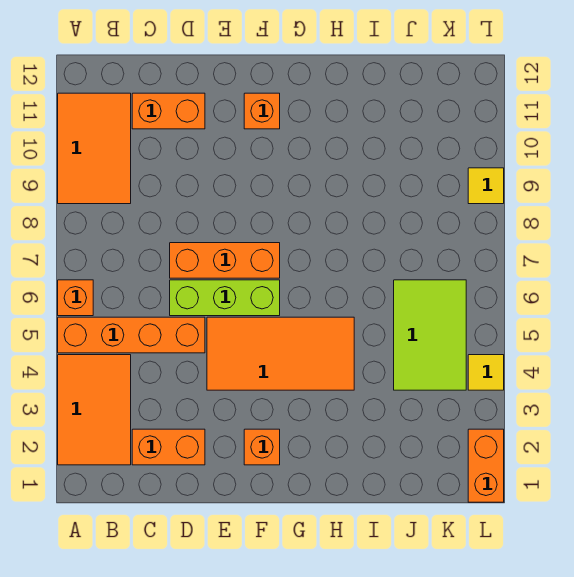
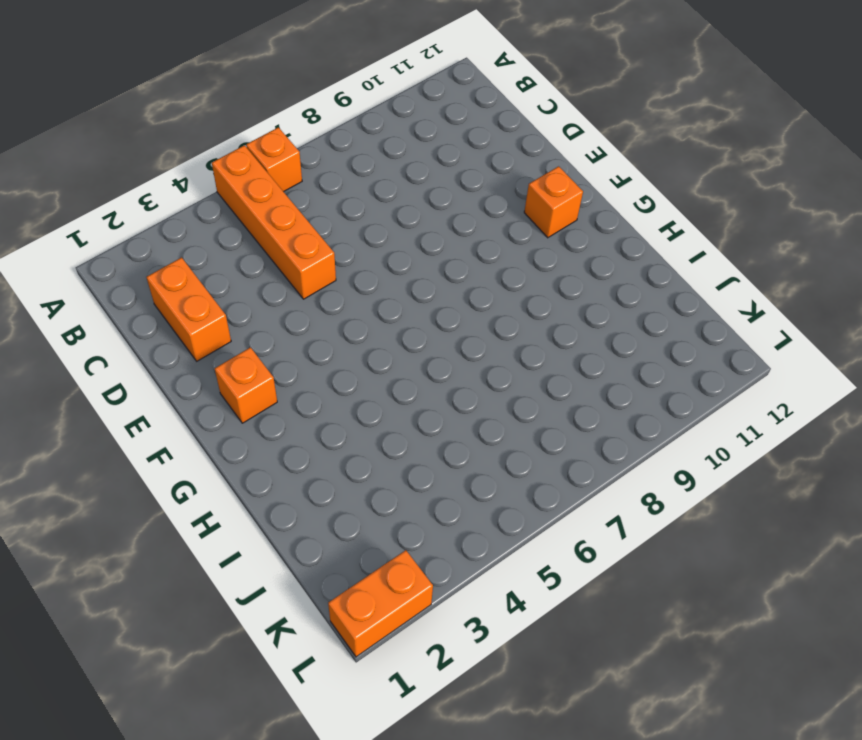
none -> orange 2x3 tile [58,355,131,465]
none -> orange 2x3 tile [58,93,131,204]
none -> orange 1x2 brick [132,93,205,129]

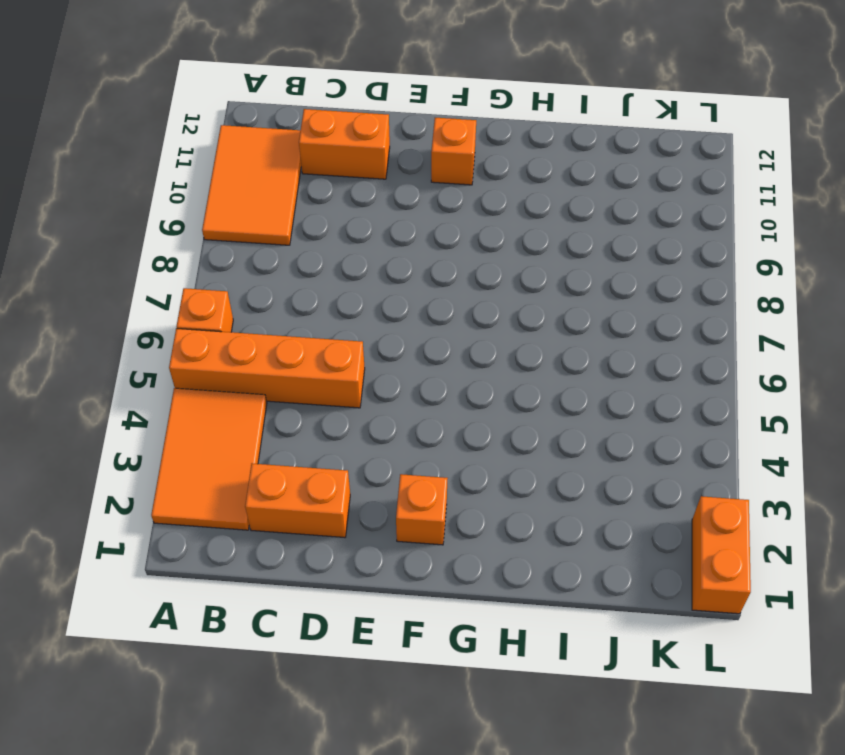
none -> lime 1x3 brick [170,280,280,316]
none -> orange 1x3 brick [170,243,280,278]
none -> orange 2x4 tile [207,317,354,390]

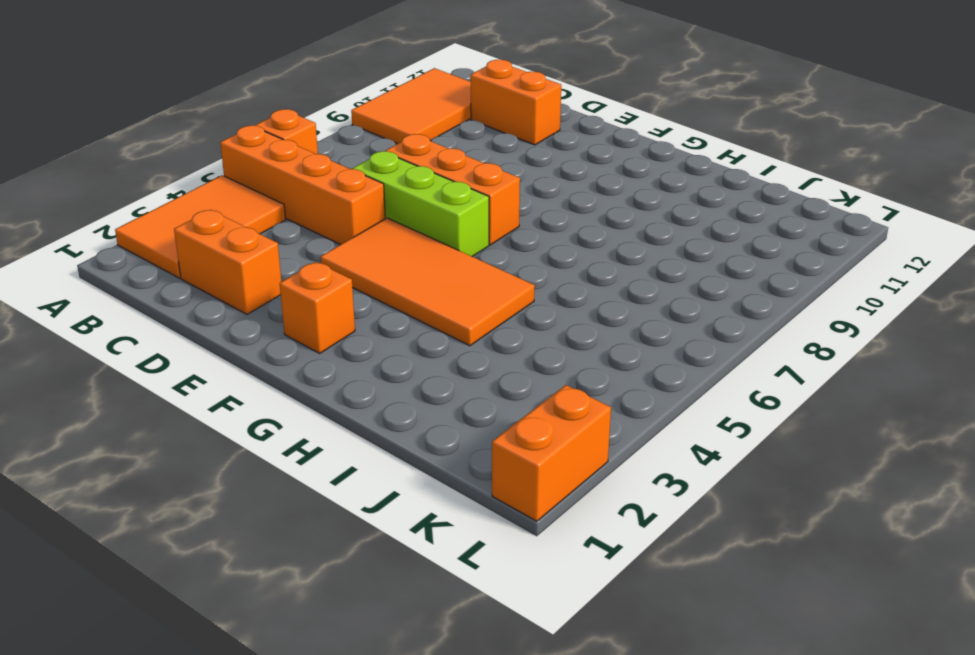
none -> orange 1x1 brick [244,93,280,129]
none -> lime 2x3 tile [394,280,466,390]
none -> yellow 1x1 tile [468,355,504,390]

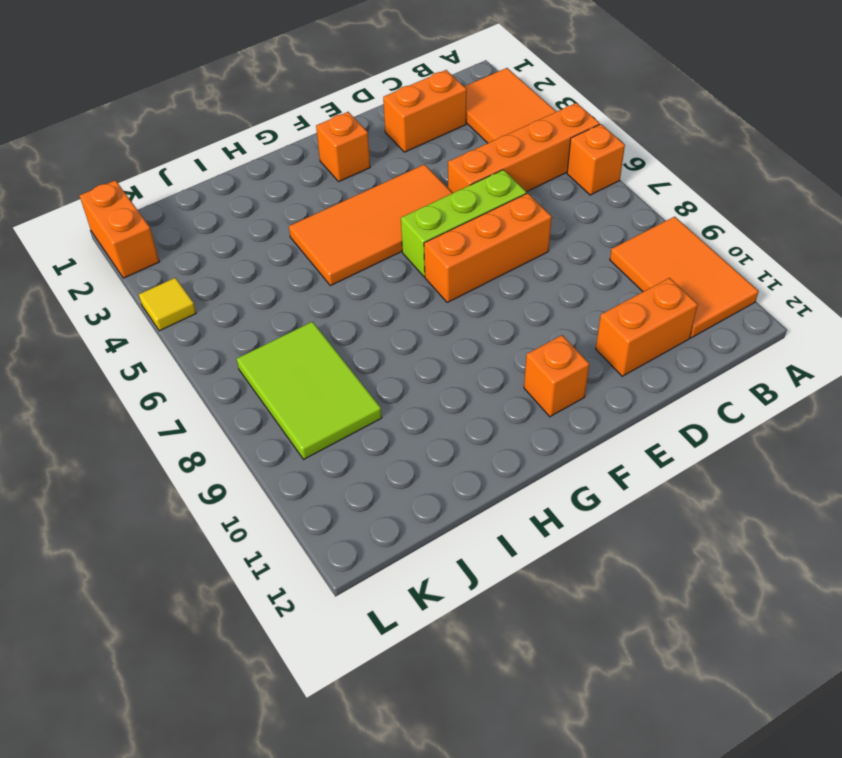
lime 2x3 tile [237,322,382,459] -> lime 2x3 tile moved to [394,280,466,390]
none -> yellow 1x1 tile [468,168,504,204]

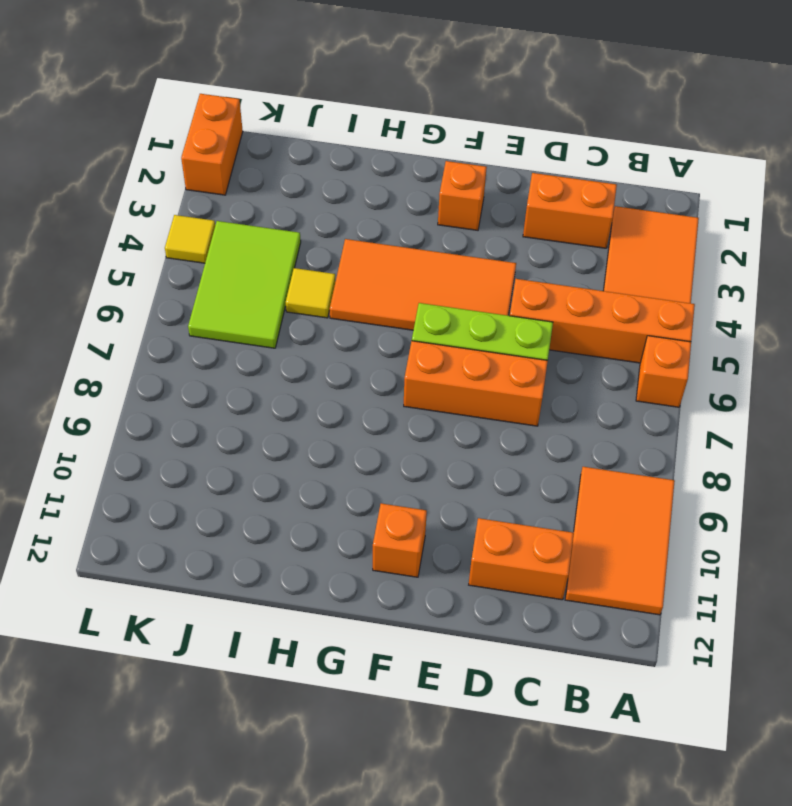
yellow 1x1 tile [286,268,335,318] -> yellow 1x1 tile moved to [468,168,504,204]

